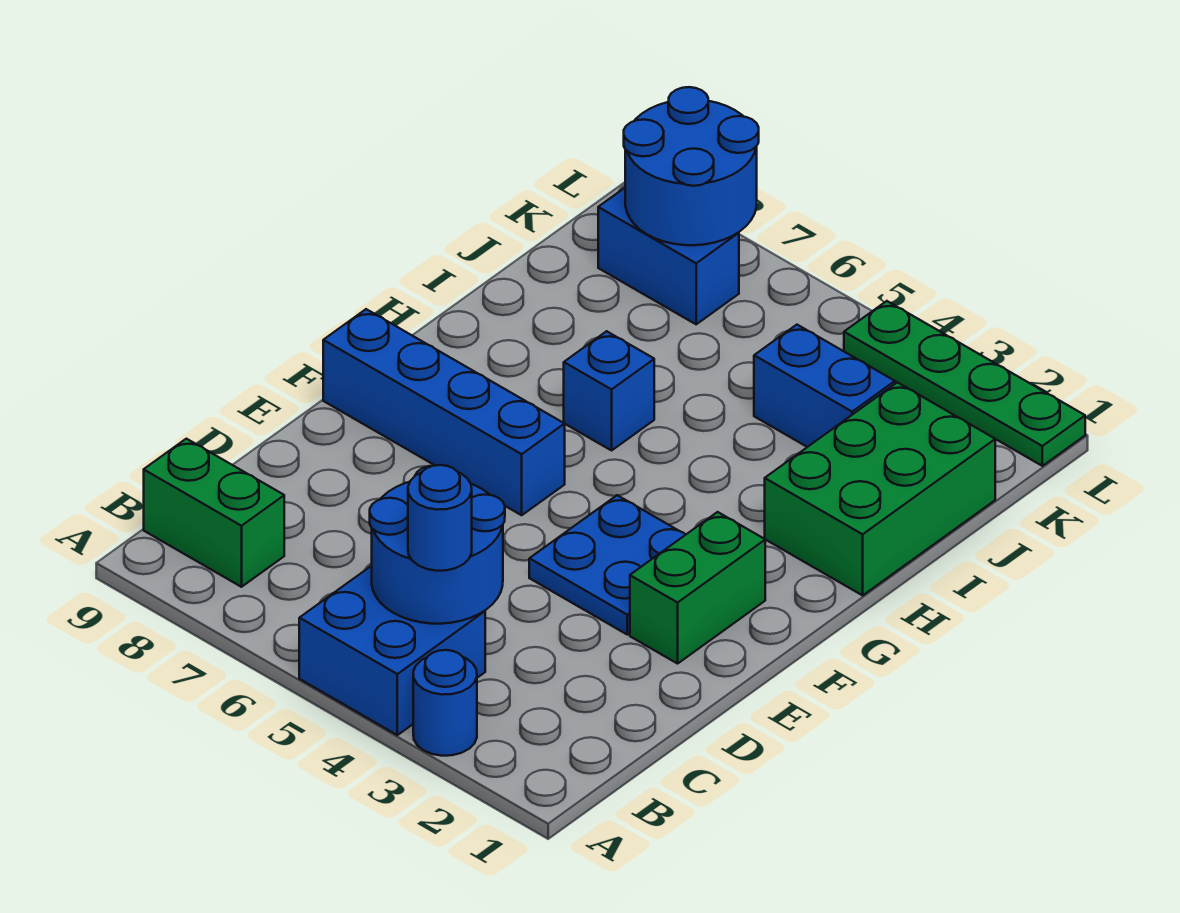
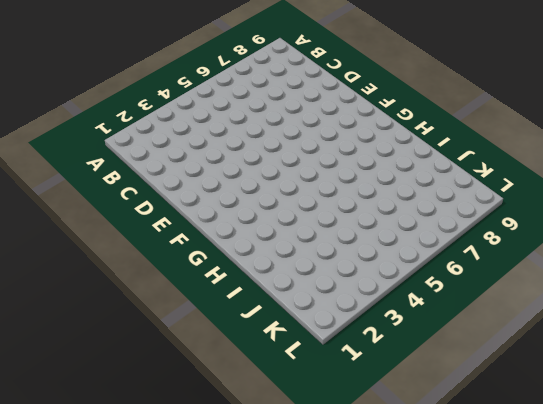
none -> blue 1x1 round brick [413,650,477,756]
none -> blue 2x2 brick [299,566,485,735]
none -> green 1x2 brick [144,439,284,587]

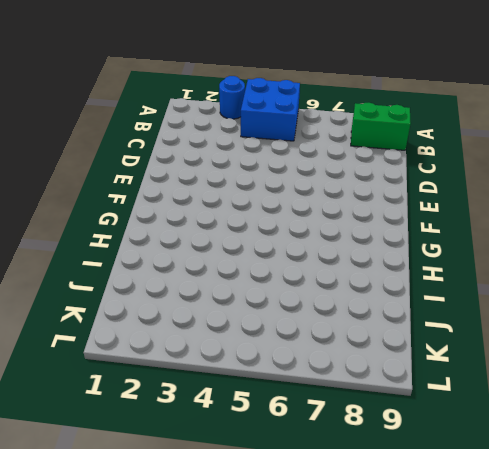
none -> green 1x2 brick [630,512,765,664]
none -> blue 2x2 plate [529,495,686,635]
none -> blue 1x4 brick [323,309,565,515]

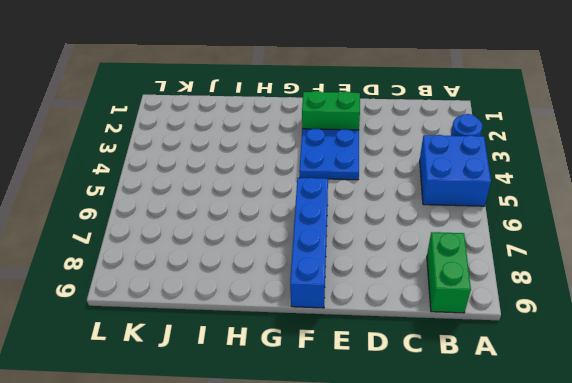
none -> green 2x3 brick [765,382,995,595]
none -> blue 1x1 brick [564,331,654,450]
none -> blue 1x2 brick [754,325,895,447]

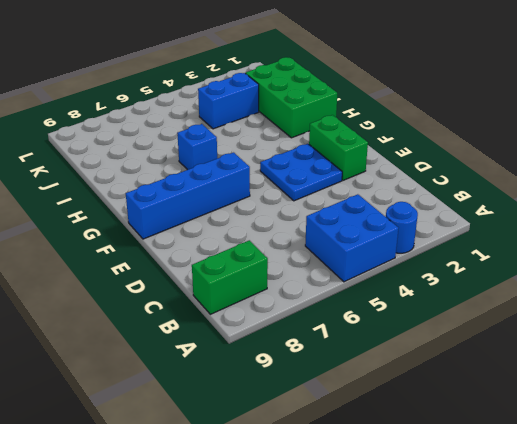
none -> blue 1x2 brick [598,188,739,324]
none -> green 1x4 plate [844,301,1085,466]
none -> blue 2x2 round brick [370,466,505,624]

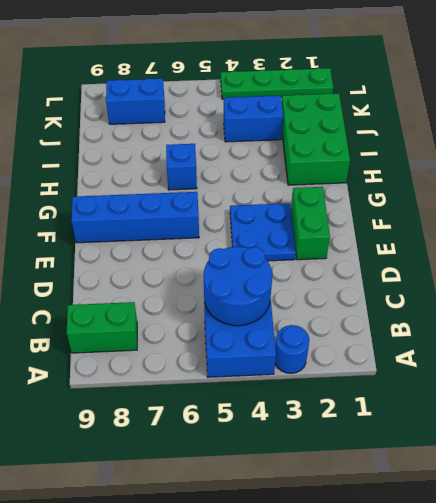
none -> blue 2x2 round brick [624,87,759,245]
none -> blue 1x1 round brick [408,465,472,571]

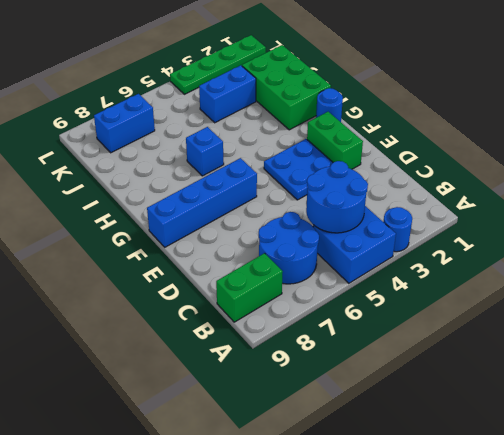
blue 2x2 round brick [259,212,319,284] -> blue 2x2 round brick moved to [624,87,759,245]
blue 1x1 round brick [316,88,343,122] -> blue 1x1 round brick moved to [408,465,472,571]

